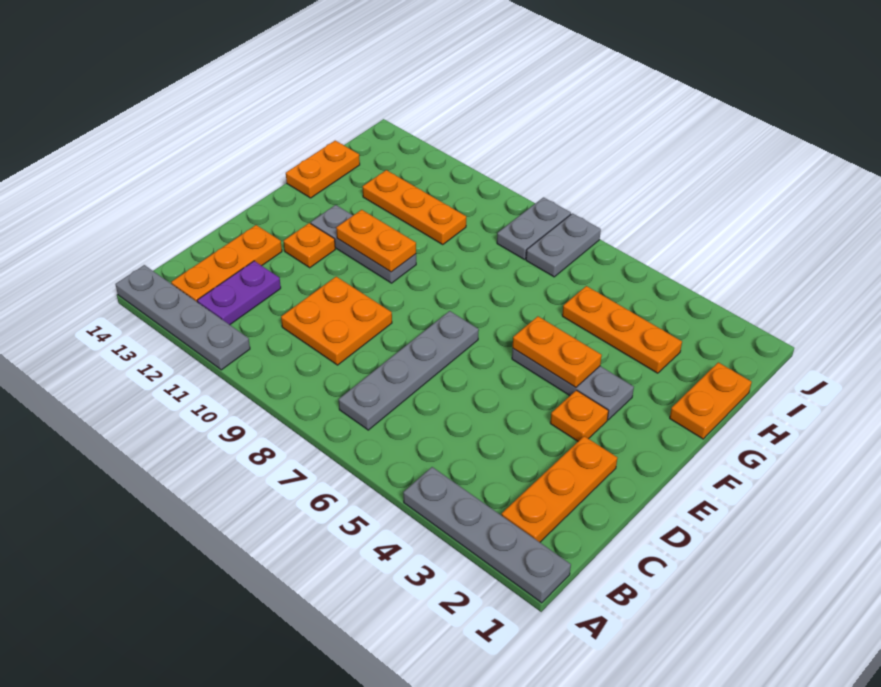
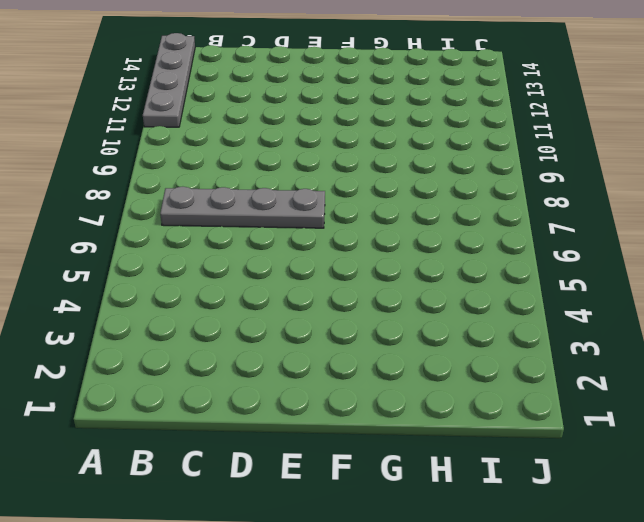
none -> grey 1x4 plate [403,467,571,603]
none -> orange 1x3 plate [502,436,617,542]
none -> purple 1x2 plate [197,261,281,325]

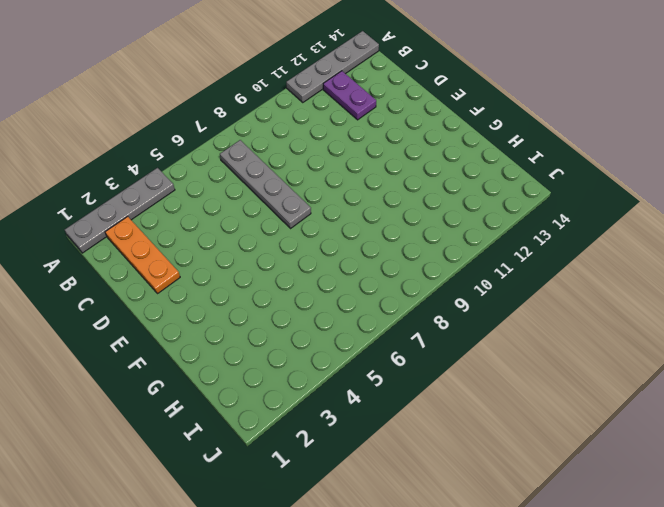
none -> orange 1x3 plate [171,225,282,302]
none -> orange 2x2 plate [281,277,392,365]
none -> orange 1x1 plate [550,390,608,441]

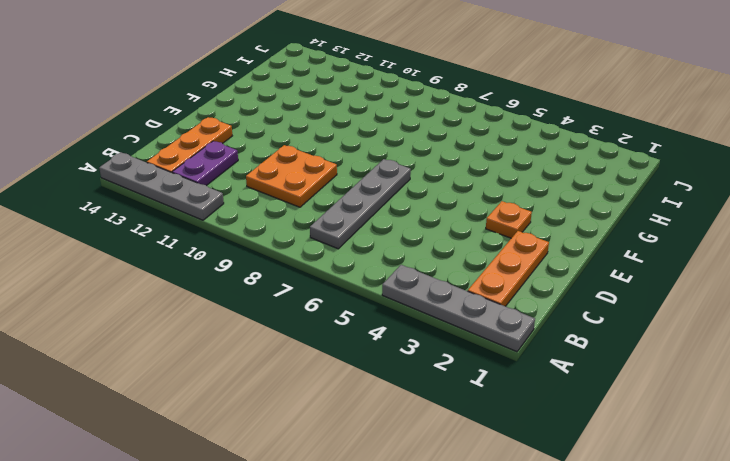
none -> orange 1x1 plate [284,223,335,268]
none -> grey 1x3 plate [512,349,634,420]
none -> grey 1x3 plate [311,205,416,283]

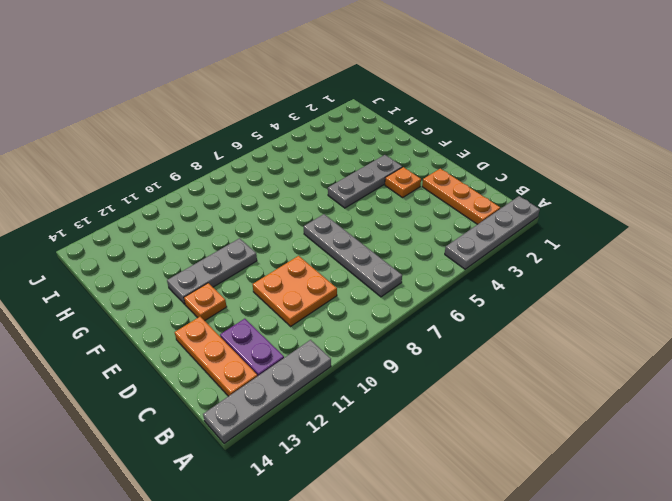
none -> orange 1x2 plate [670,362,752,439]
none -> orange 1x2 plate [286,141,360,198]
none -> orange 1x3 plate [562,286,682,373]

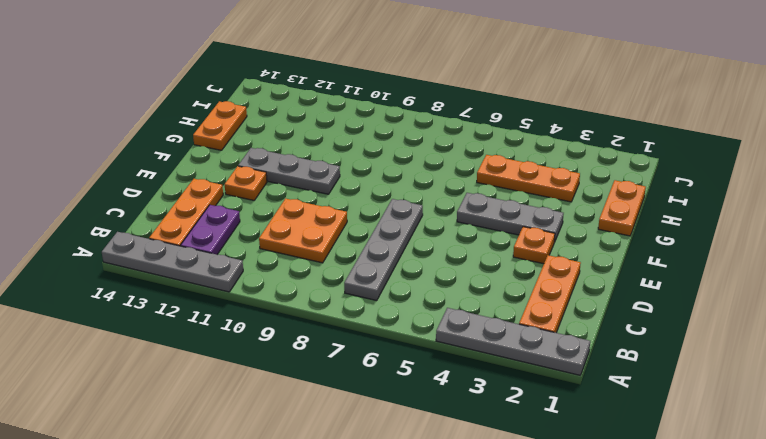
none -> orange 1x3 plate [363,170,466,244]
none -> grey 1x2 plate [526,213,601,277]
none -> grey 1x2 plate [497,197,571,260]

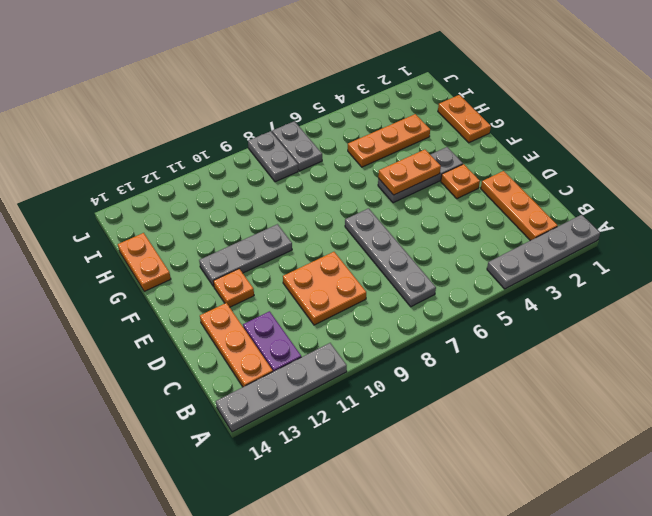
none -> orange 1x3 plate [363,170,466,244]
none -> orange 1x2 plate [336,210,416,272]

